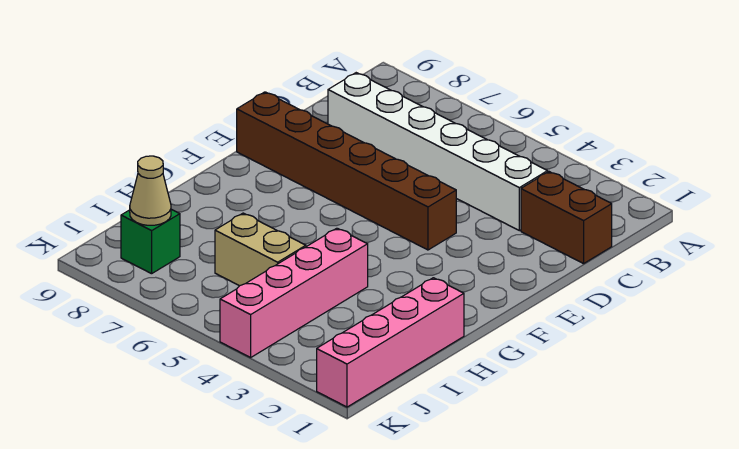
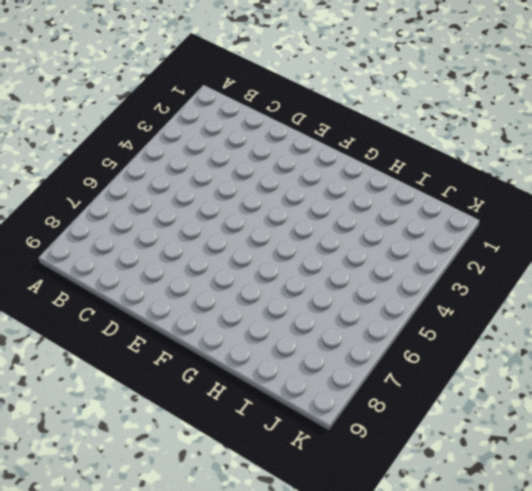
none -> brown 1x2 brick [521,172,612,264]
none -> white 1x6 brick [328,73,548,231]

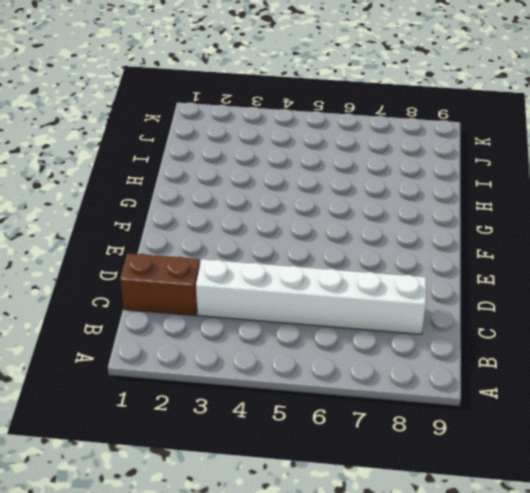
none -> brown 1x6 brick [237,92,456,250]
none -> pink 1x4 brick [317,278,464,407]

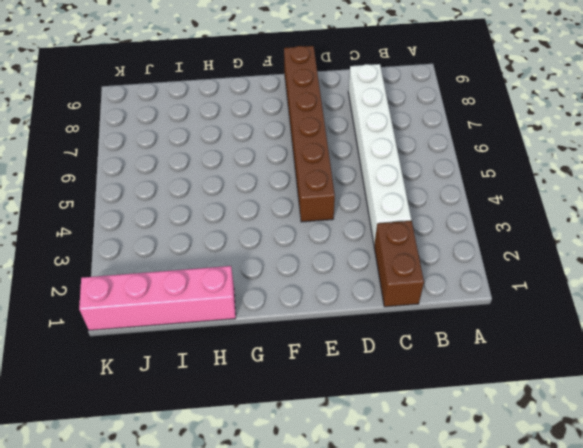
none -> pink 1x4 brick [220,228,368,357]
none -> tan 1x2 brick [215,213,306,286]

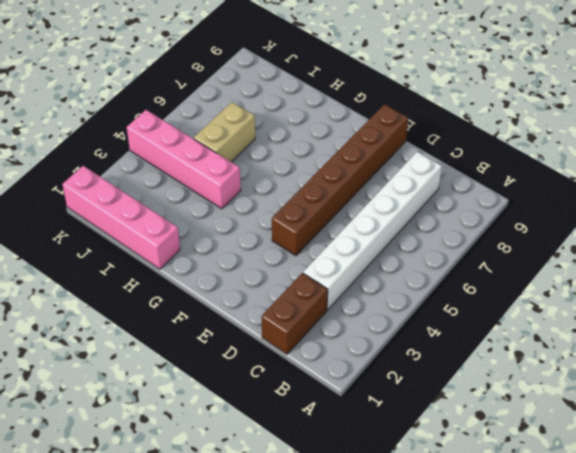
none -> green 1x1 brick [121,209,180,274]
none -> tan 1x1 cone [130,156,171,225]

